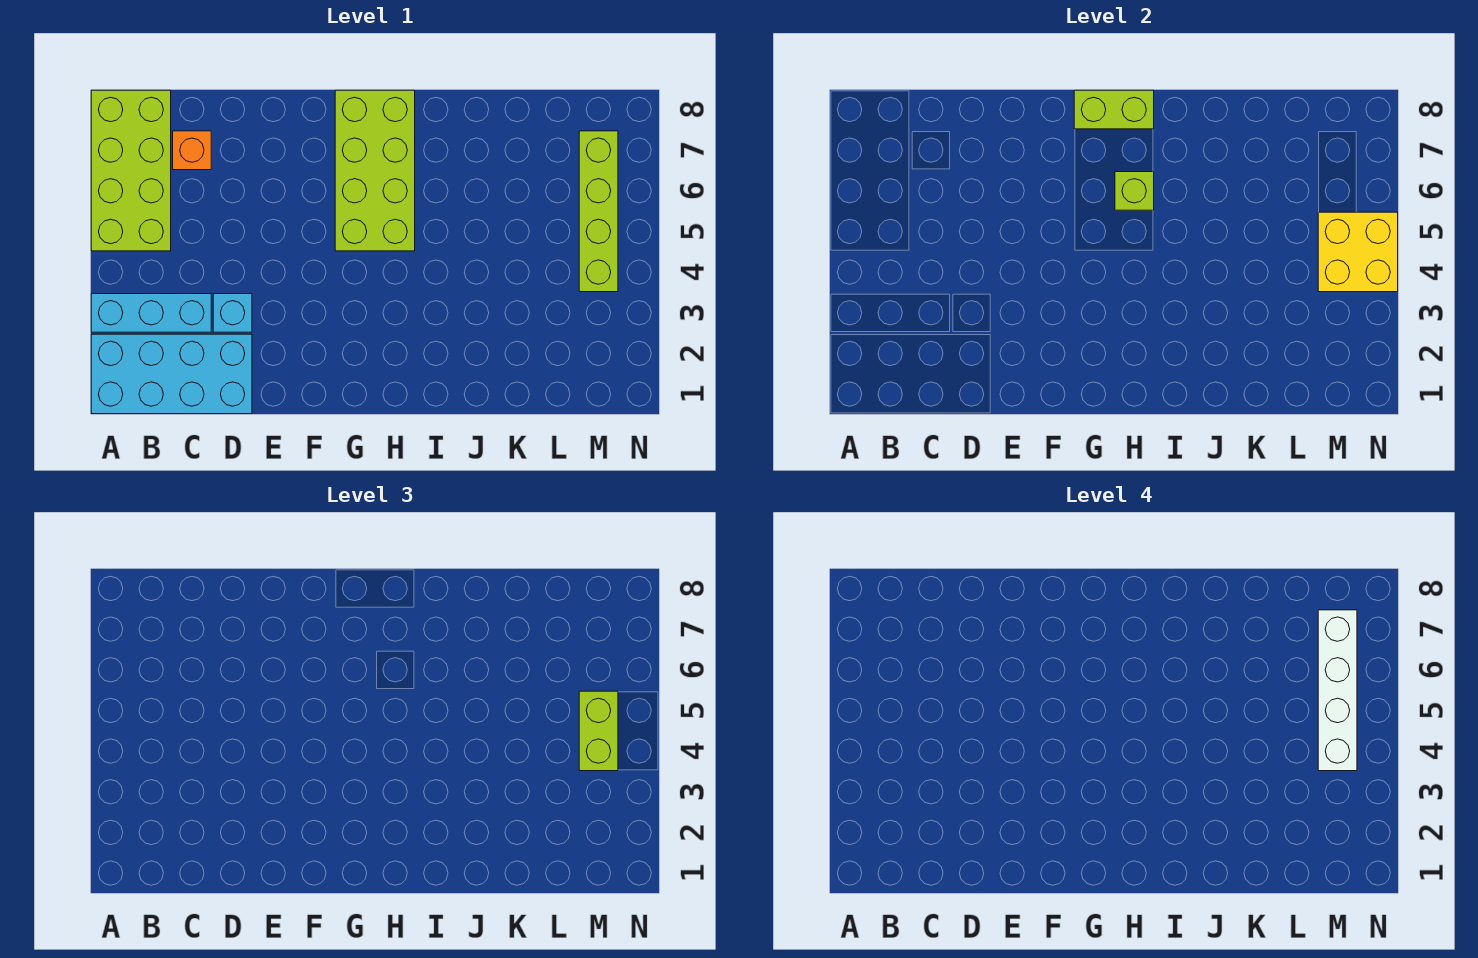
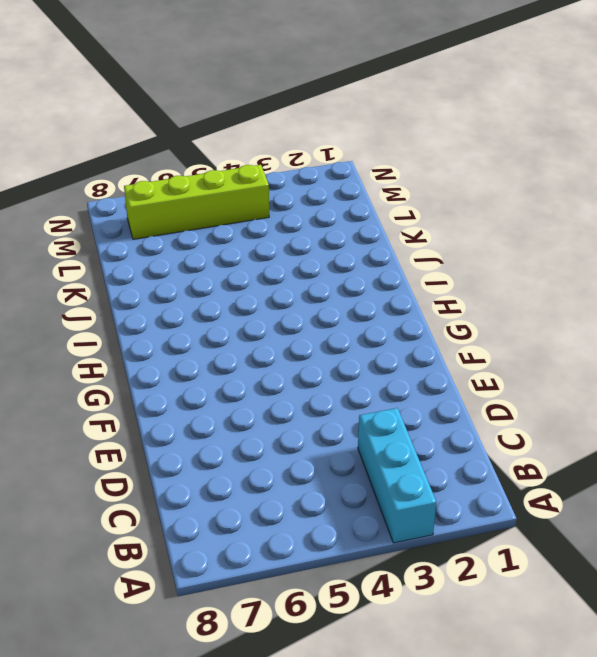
none -> cyan 2x4 brick [91,334,252,414]
none -> lime 2x4 brick [91,90,171,251]
none -> orange 1x1 brick [173,131,211,170]

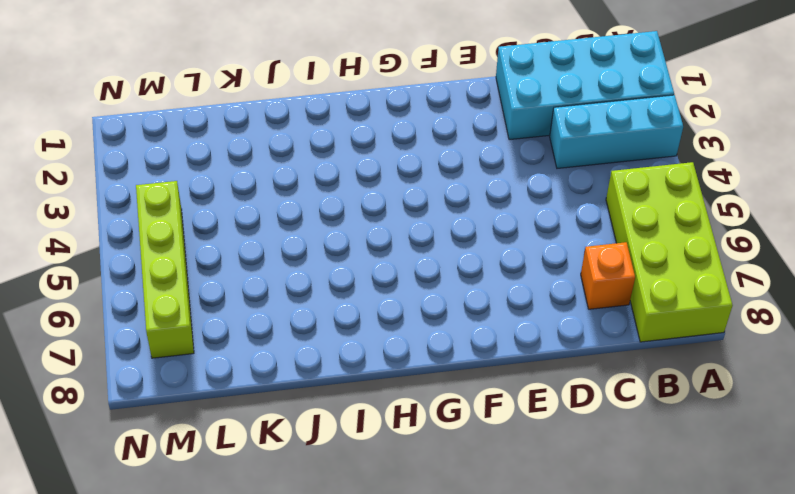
none -> cyan 1x1 brick [213,294,252,332]
none -> lime 2x4 brick [335,90,415,251]
none -> lime 1x2 brick [1074,90,1154,129]

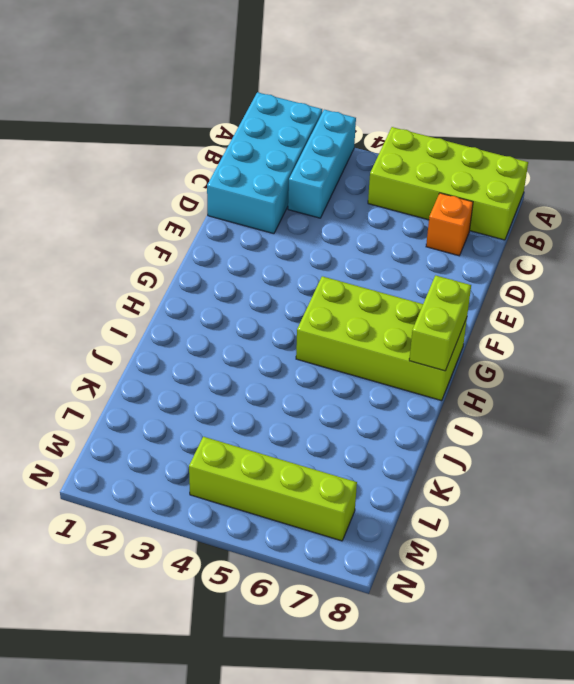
none -> cyan 1x1 brick [213,294,252,332]
none -> lime 1x1 brick [1115,172,1154,210]
none -> yellow 2x2 brick [1318,212,1398,292]

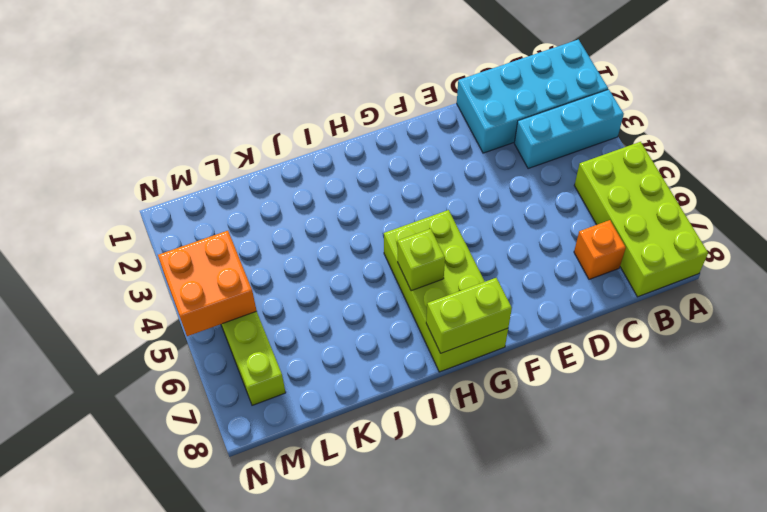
orange 2x2 brick [158,231,257,336] -> yellow 2x2 brick [1318,212,1398,292]
none -> cyan 1x1 brick [213,294,252,332]
none -> lime 1x2 brick [579,691,618,771]
none -> white 1x4 brick [1318,610,1357,771]

